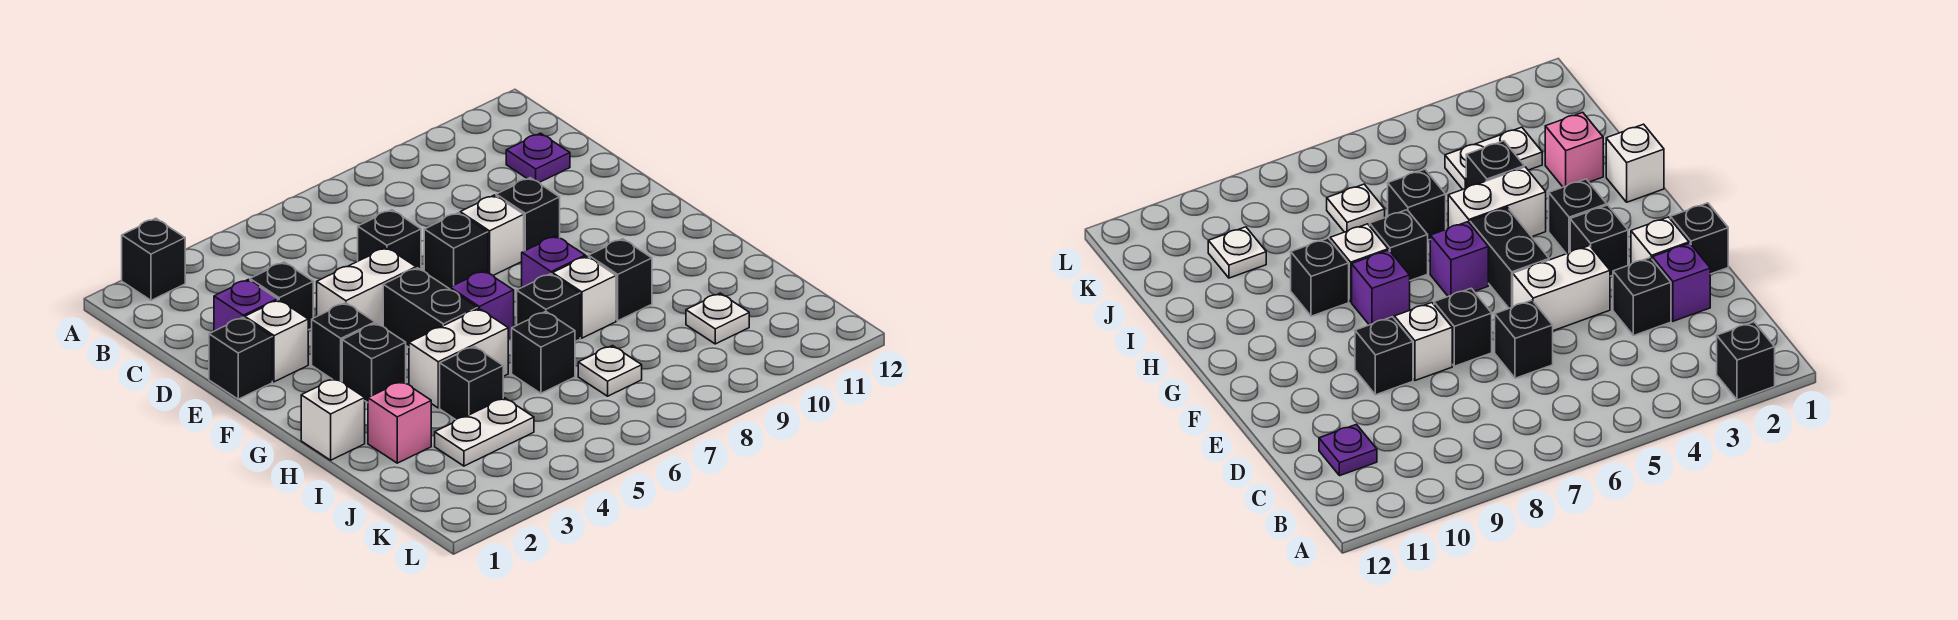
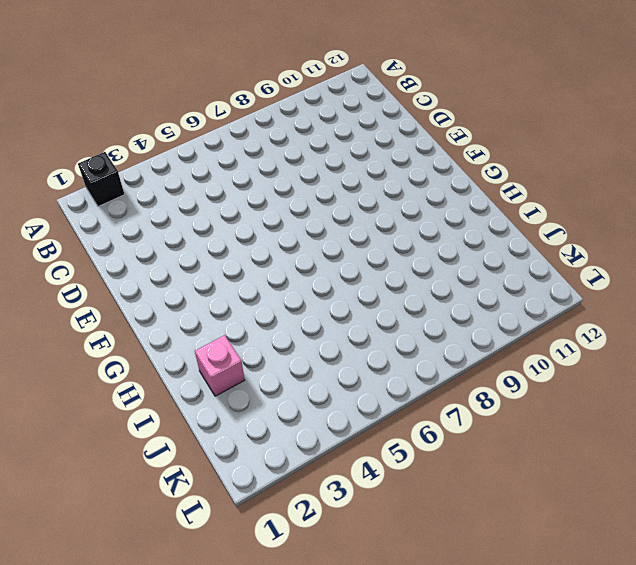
none -> purple 1x1 plate [506,133,570,183]
none -> purple 1x1 brick [214,280,278,331]
none -> black 1x1 brick [250,262,313,330]

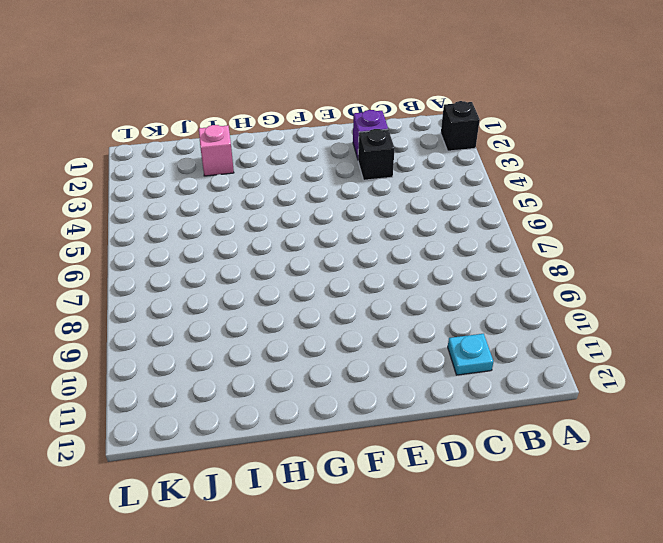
cyan 1x1 plate [448,334,493,375] -> purple 1x1 plate [506,133,570,183]
none -> black 1x1 brick [358,210,421,270]
none -> black 1x1 brick [209,317,272,399]
none -> white 1x1 brick [245,300,308,382]

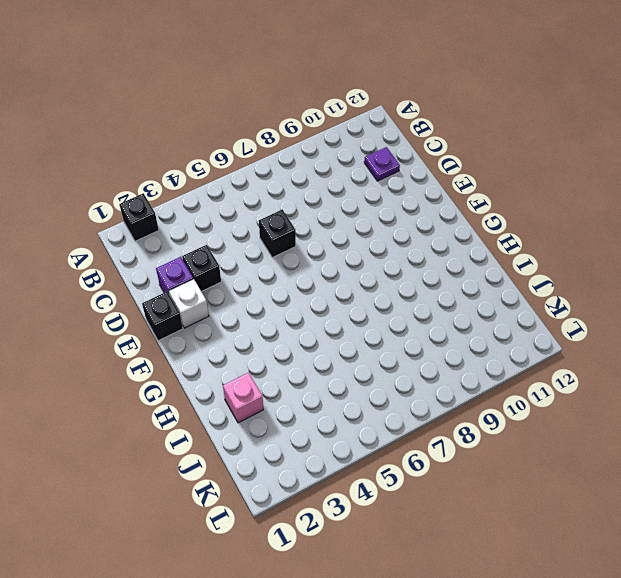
none -> white 1x2 brick [317,247,416,326]
none -> black 1x1 brick [424,213,488,289]
none -> white 1x1 brick [460,195,524,275]

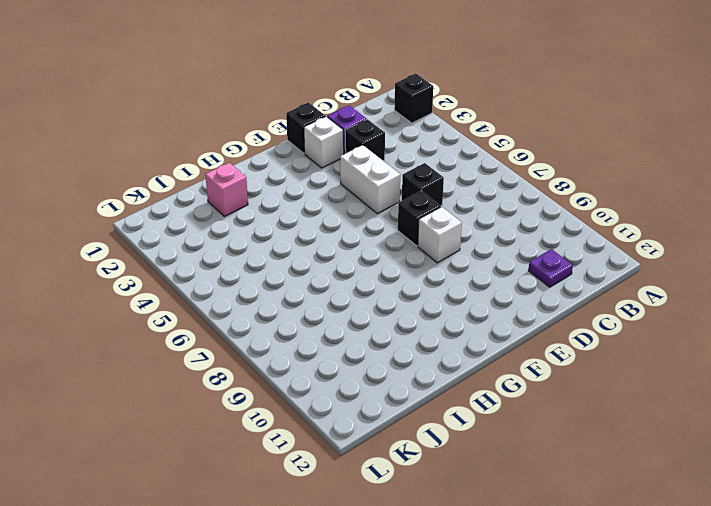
none -> black 1x1 brick [496,178,560,251]
none -> black 1x1 brick [312,303,375,382]
none -> black 1x2 brick [383,268,478,347]

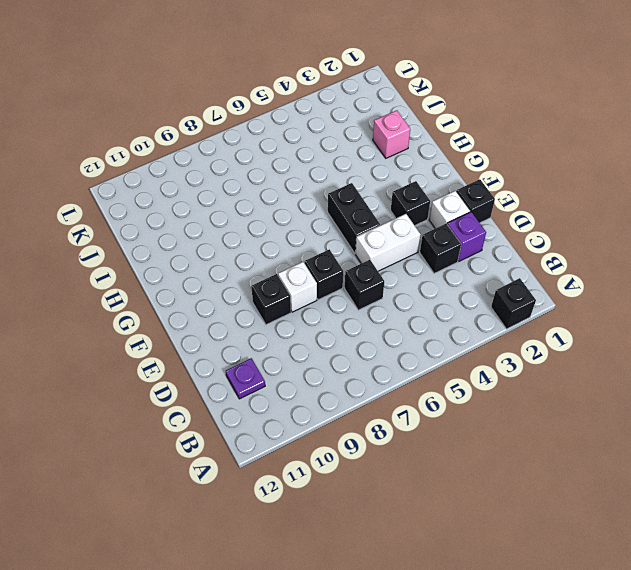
none -> black 1x1 brick [342,323,406,403]
none -> purple 1x1 brick [450,271,514,339]
none -> purple 1x1 brick [522,236,585,287]

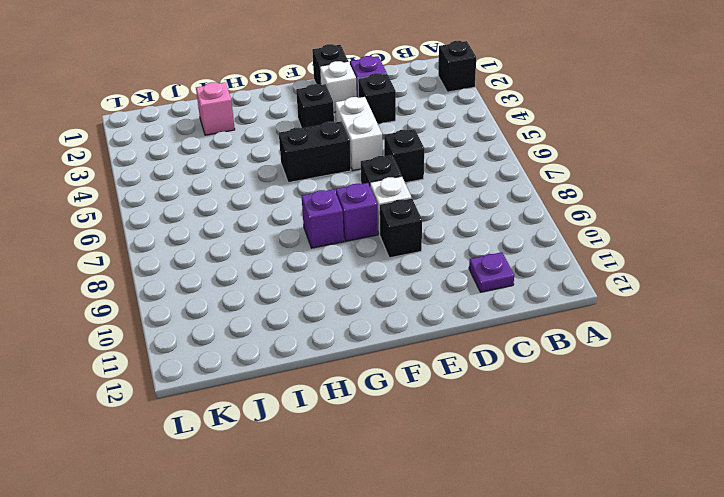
purple 1x1 brick [336,183,378,241] -> purple 1x1 brick moved to [450,271,514,339]
none -> black 1x1 brick [342,323,406,403]
none -> white 1x1 brick [301,378,365,460]
none -> white 1x2 brick [409,309,508,408]

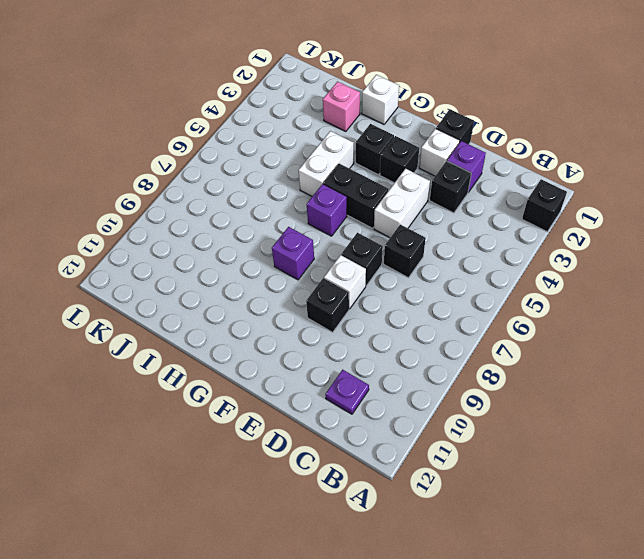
none -> black 1x1 brick [517,274,580,341]
none -> white 1x1 brick [553,256,616,338]
none -> black 1x1 brick [589,239,652,321]

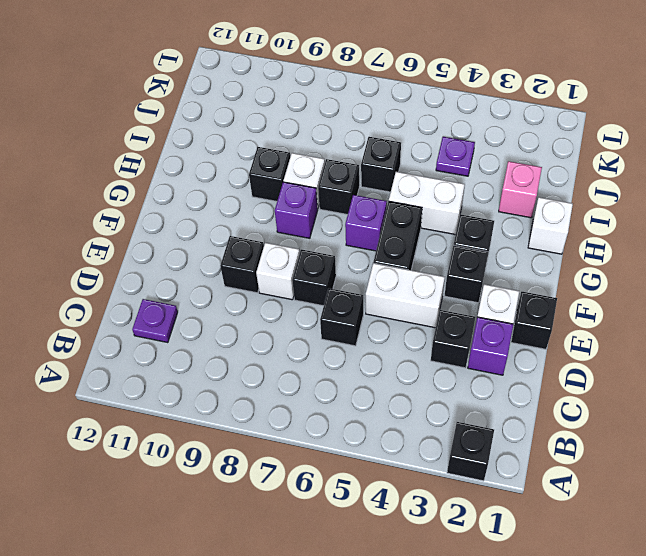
purple 1x1 plate [436,137,475,176] -> white 1x2 plate [435,398,534,466]
none -> black 1x1 brick [440,346,503,420]
none -> white 1x1 plate [578,346,642,396]
none -> white 1x1 plate [686,293,749,344]

